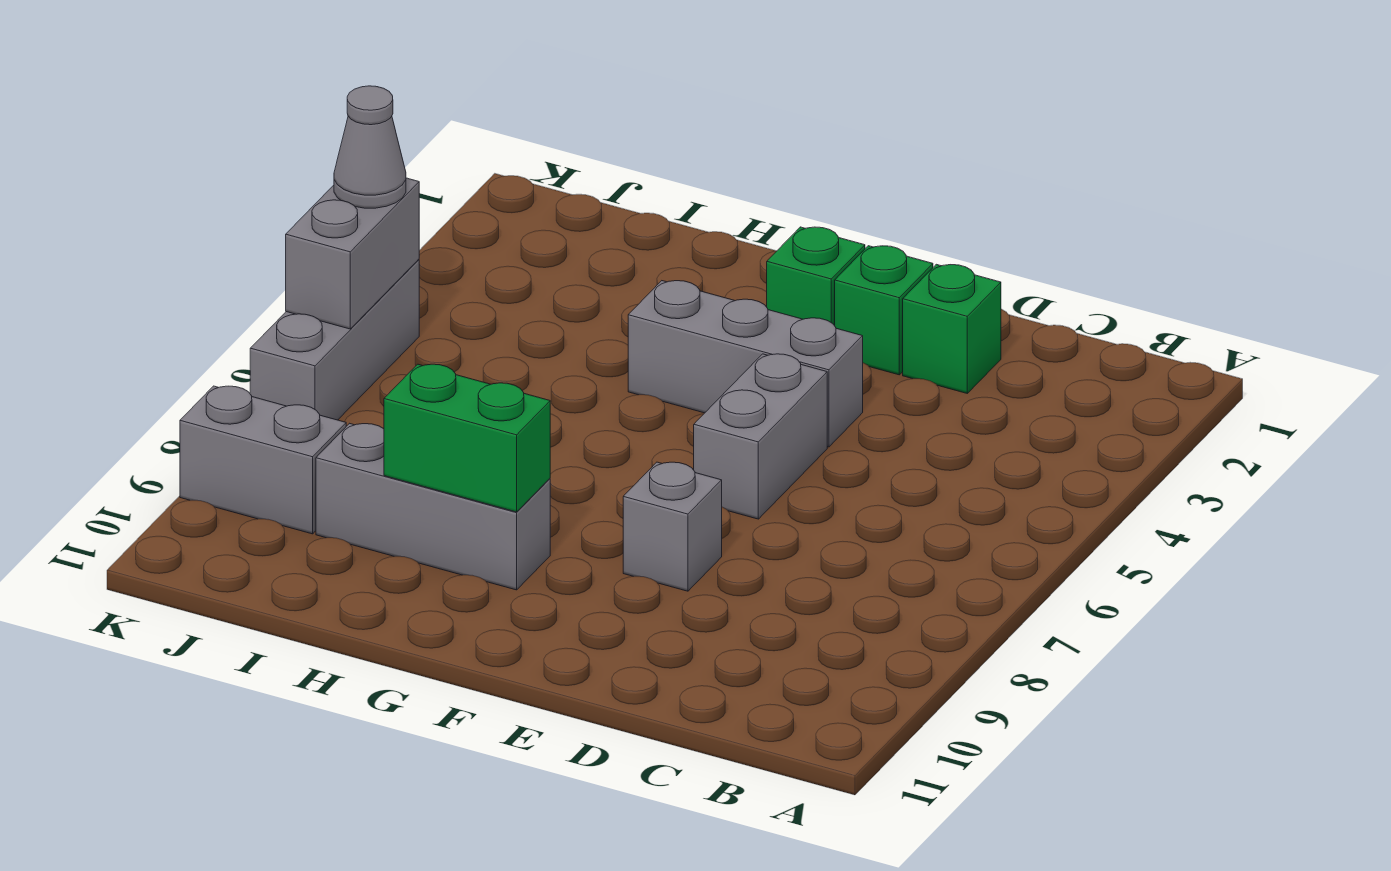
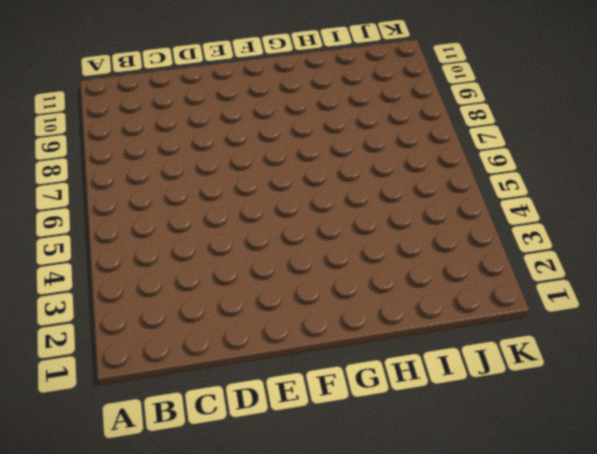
none -> green 1x1 brick [903,264,1001,393]
none -> green 1x1 brick [835,246,933,375]
none -> grey 1x3 brick [628,281,863,447]

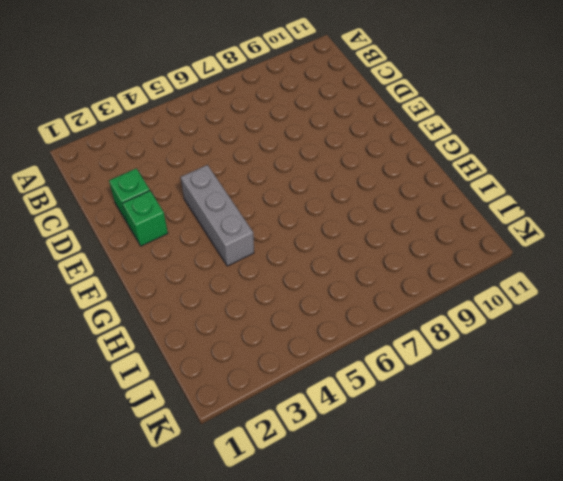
none -> grey 1x2 brick [694,354,827,519]
none -> grey 1x1 brick [623,462,722,591]
none -> green 1x1 brick [767,227,865,326]

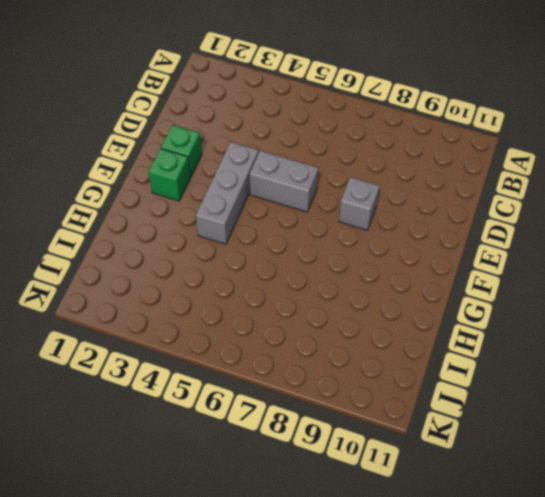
none -> green 1x1 brick [903,264,1001,393]
none -> grey 1x3 brick [316,423,550,590]
none -> grey 1x2 brick [180,386,346,534]

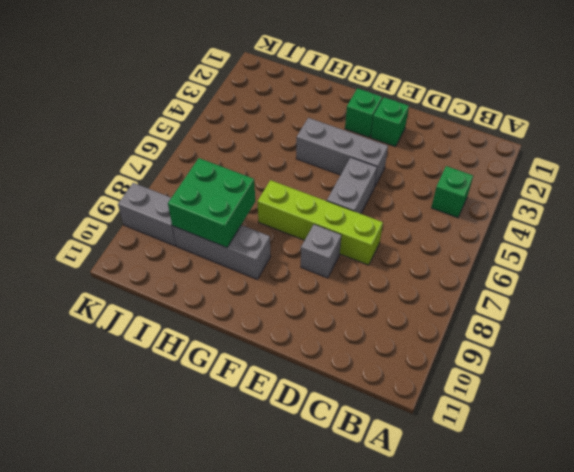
green 1x1 brick [431,166,473,218] -> green 1x1 brick moved to [903,264,1001,393]
lime 1x4 brick [257,180,383,265] -> none
green 2x2 brick [168,158,255,248] -> green 1x2 brick [384,364,550,512]
none -> grey 1x3 brick [250,259,419,420]
none -> grey 1x2 brick [286,178,419,329]
none -> grey 1x1 cone [334,86,406,208]

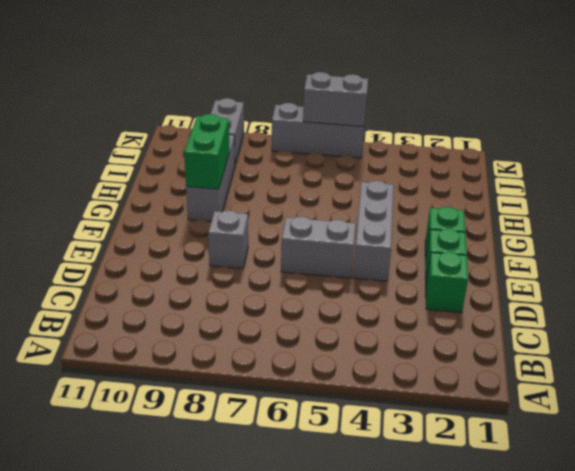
none -> grey 1x1 cone [334,86,406,208]

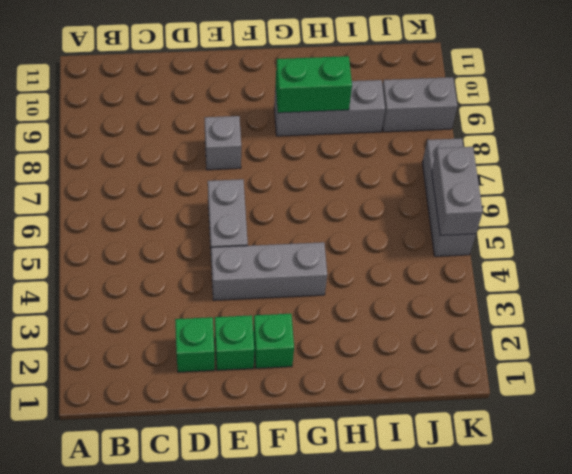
none -> grey 1x1 cone [334,86,406,208]

